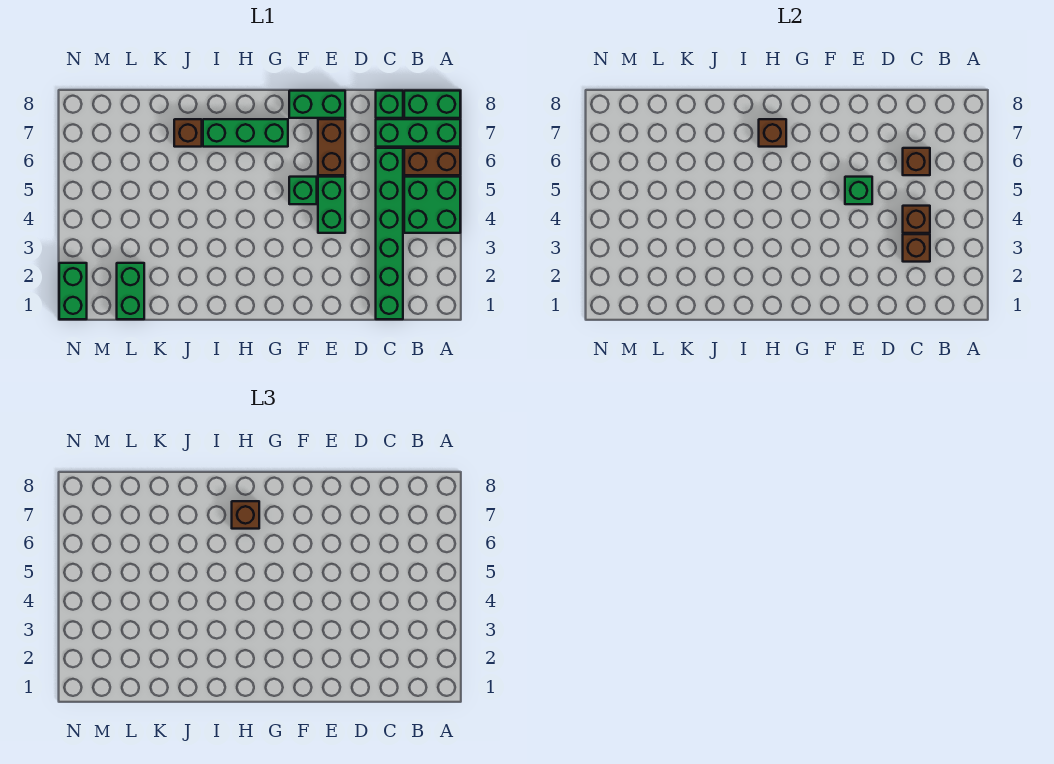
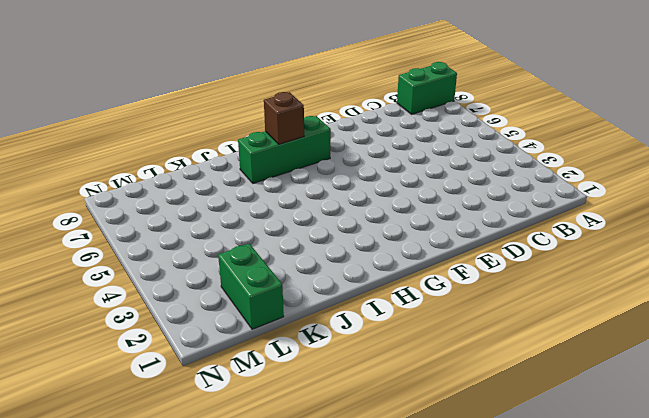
none -> green 2x2 brick [404,177,460,233]
none -> brown 1x2 brick [404,148,460,175]
none -> green 1x3 brick [376,119,460,147]

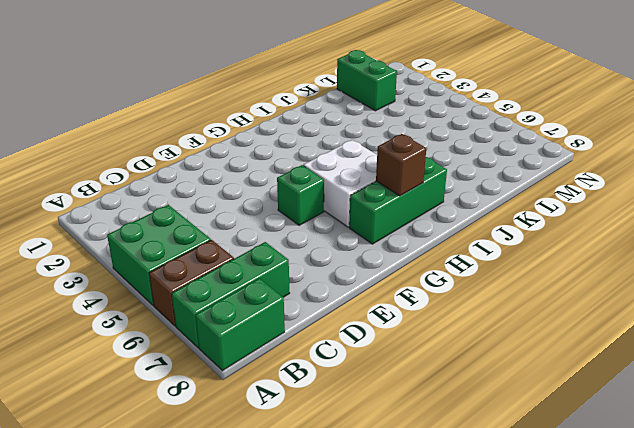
white 2x2 brick [303,140,377,227] -> none
none -> green 1x6 brick [376,148,403,319]
none -> green 1x1 brick [376,91,403,118]
none -> green 1x2 brick [318,177,345,233]

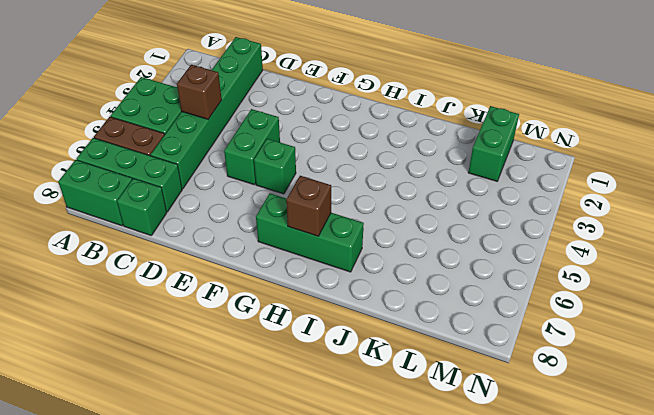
none -> brown 1x2 brick [318,119,345,175]
none -> green 1x2 brick [289,91,345,118]
none -> brown 1x1 brick [174,119,202,147]

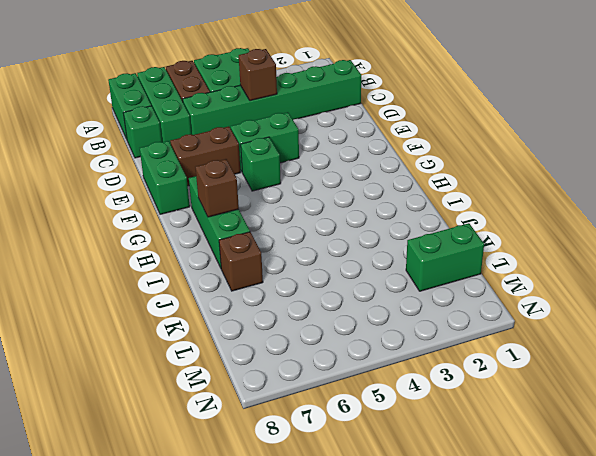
none -> green 1x2 brick [59,263,87,319]
none -> brown 1x1 brick [903,234,930,262]
none -> brown 1x1 brick [903,148,930,175]

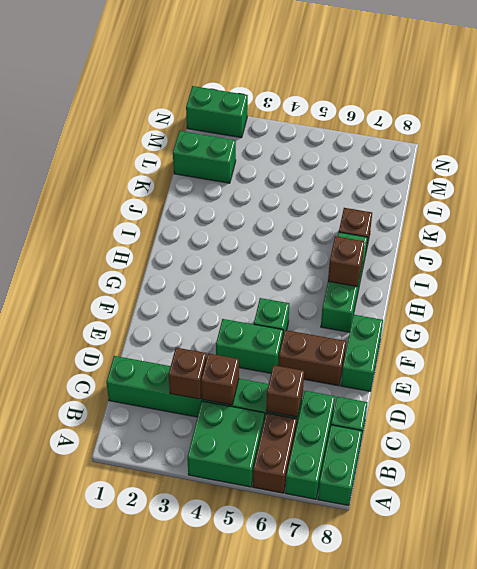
none -> green 1x1 brick [845,177,872,204]
none -> brown 1x1 brick [232,501,259,529]

